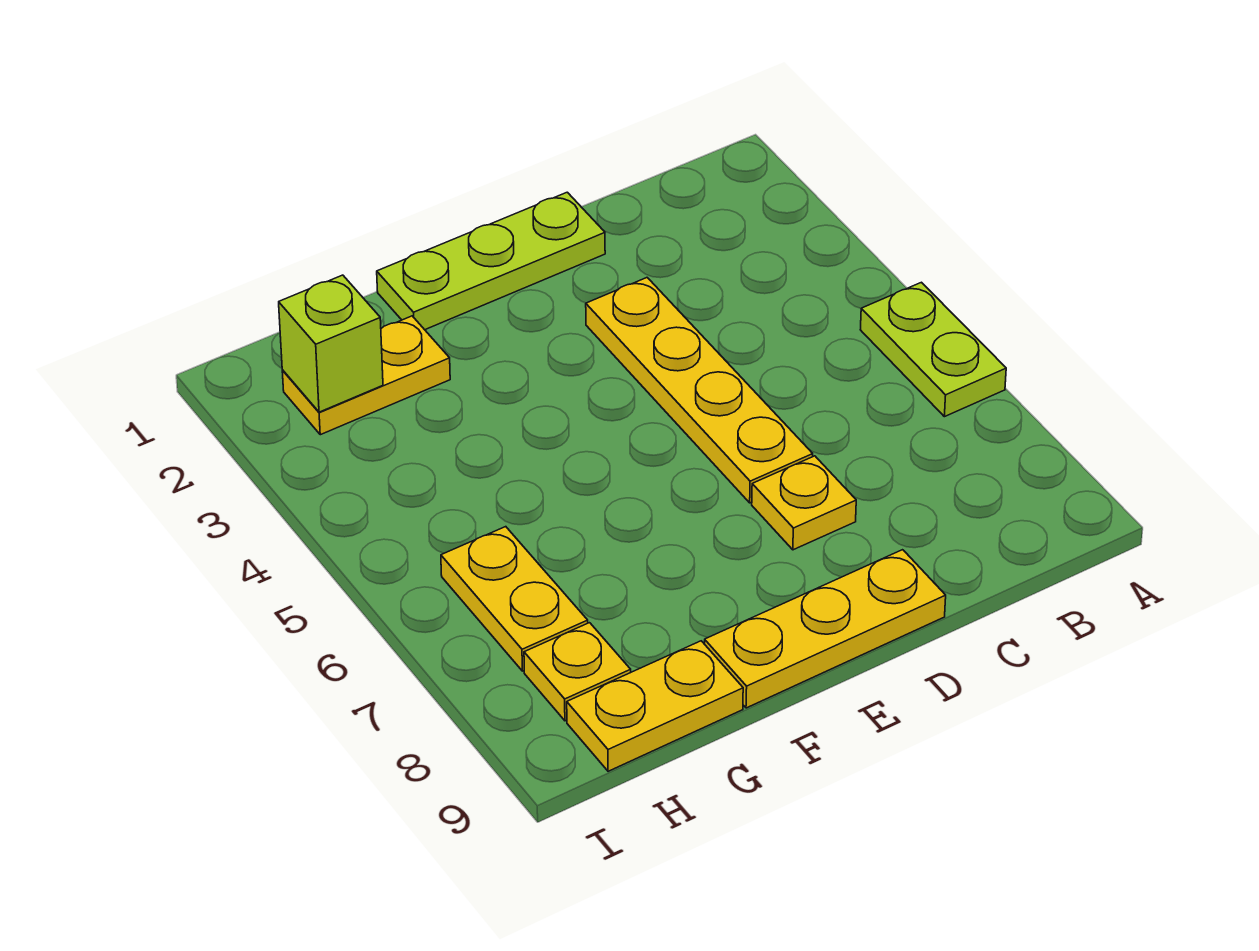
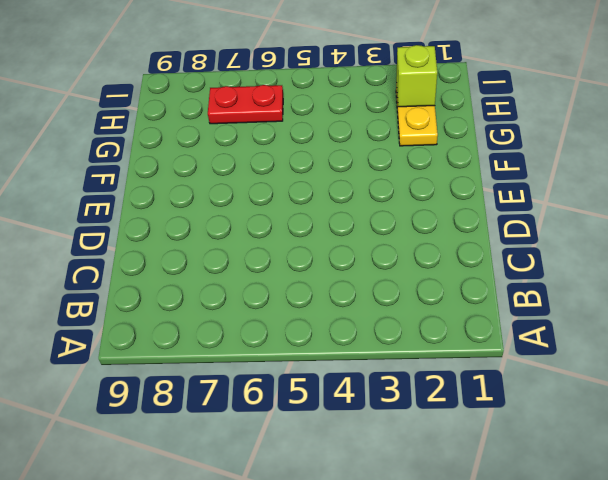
red 1x2 plate [208,85,283,124] -> yellow 1x2 plate [441,527,588,671]
none -> lime 1x2 plate [860,282,1006,417]
none -> lime 1x3 plate [377,192,605,330]

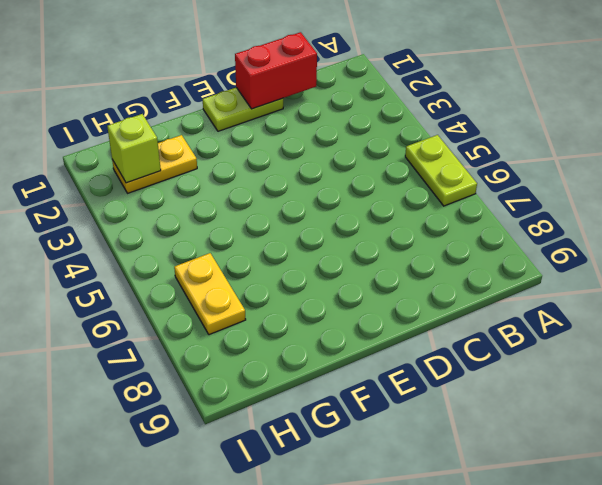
red 1x2 brick [235,32,317,109] -> none
lime 1x2 plate [203,88,283,131] -> lime 1x3 plate [377,192,605,330]
none -> yellow 1x4 plate [586,278,813,503]
none -> yellow 1x1 plate [752,456,856,550]

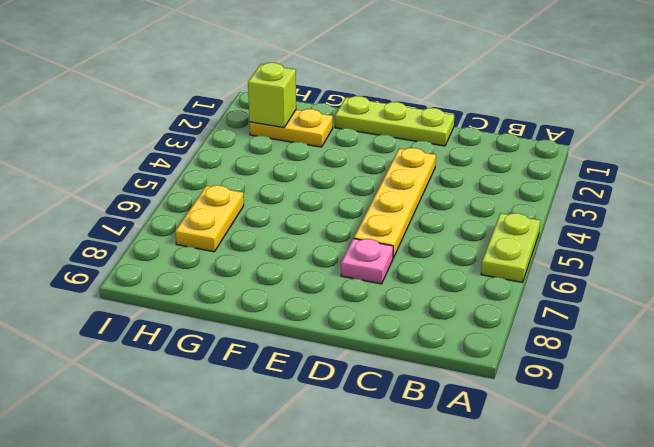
pink 1x1 plate [341,239,393,284] -> yellow 1x1 plate [752,456,856,550]
none -> yellow 1x3 plate [705,550,946,708]
none -> yellow 1x2 plate [567,641,743,771]

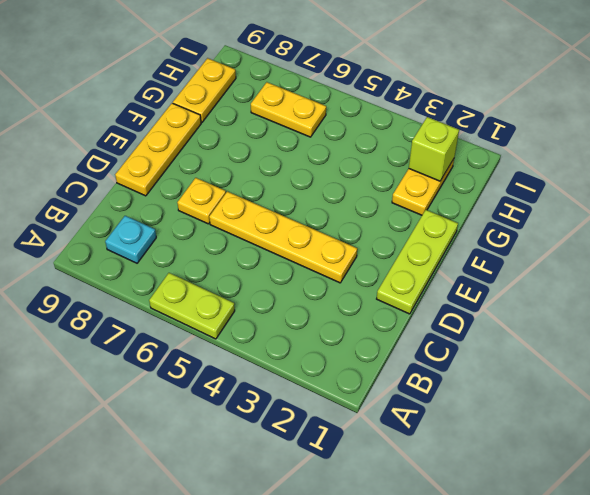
cyan 1x1 plate [105,216,156,263] -> none
none -> yellow 1x1 plate [524,623,631,721]

